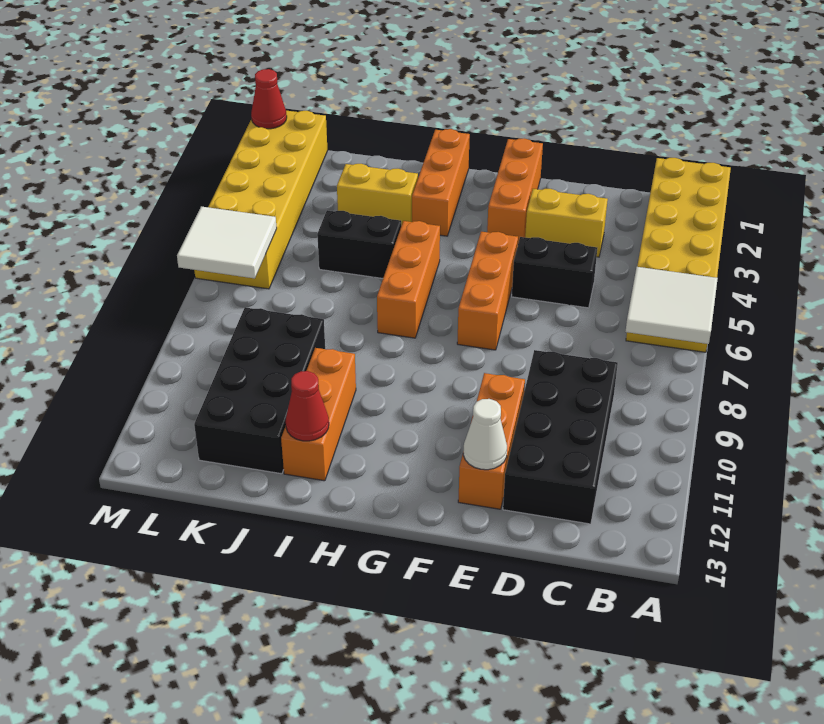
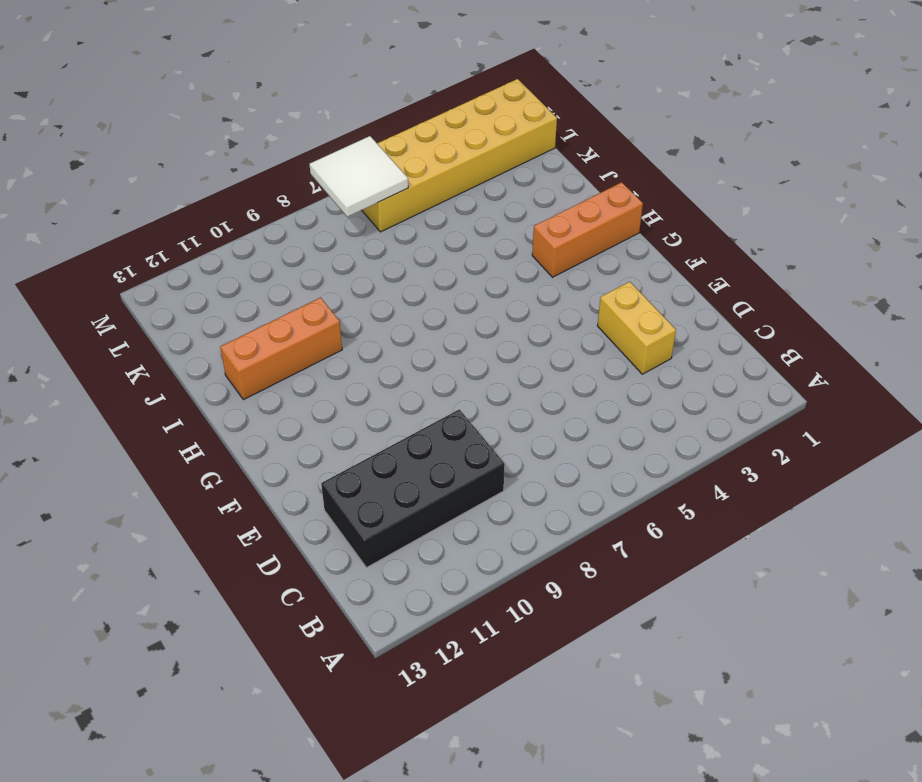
none -> yellow 2x6 brick [626,158,731,352]
none -> black 1x2 brick [512,237,597,308]
none -> orange 1x3 brick [458,373,525,509]

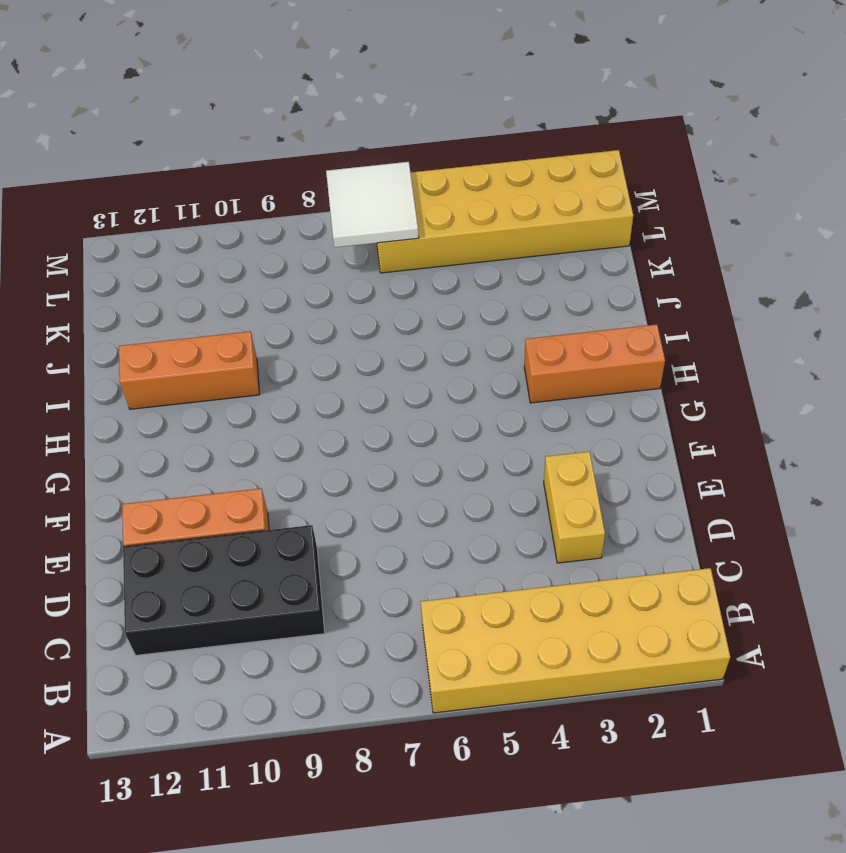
none -> black 1x2 brick [512,237,597,308]
none -> orange 1x3 brick [487,138,543,243]
none -> orange 1x3 brick [457,232,518,350]

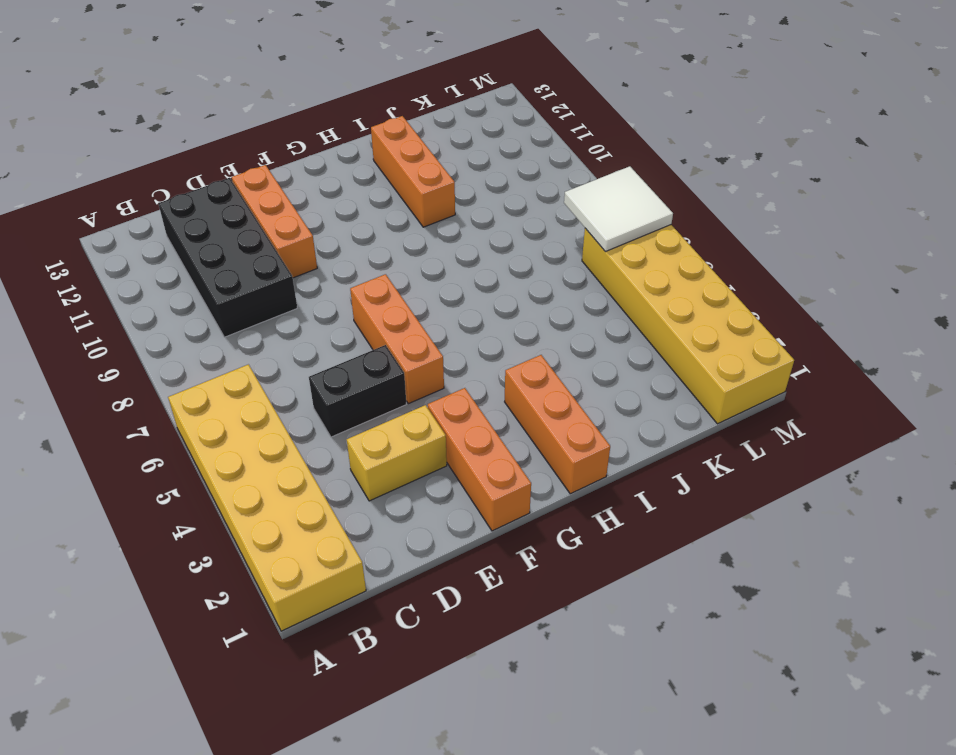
none -> orange 1x3 brick [377,221,440,338]
none -> yellow 1x2 brick [337,164,418,226]
none -> black 1x2 brick [317,210,401,278]

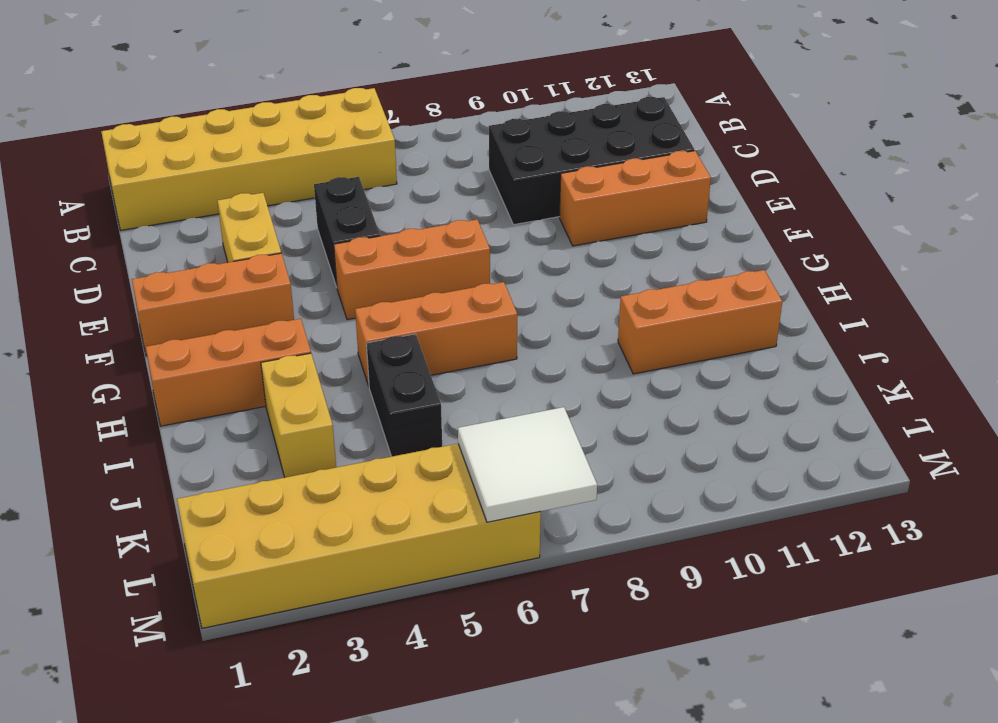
none -> black 2x4 brick [194,307,325,474]
none -> white 2x2 tile [625,267,718,344]
none -> white 1x1 cone [463,399,507,470]

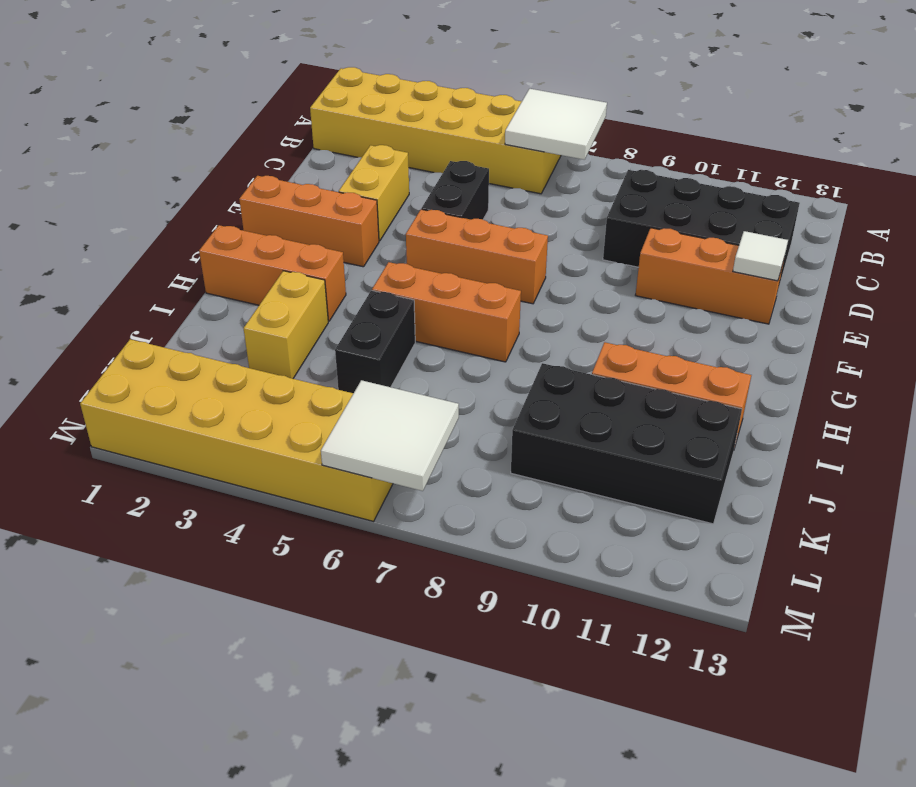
white 1x1 tile [733,231,788,281] -> white 1x1 cone [463,399,507,470]
none -> red 1x1 cone [286,371,329,441]
none -> red 1x1 cone [251,69,287,129]

